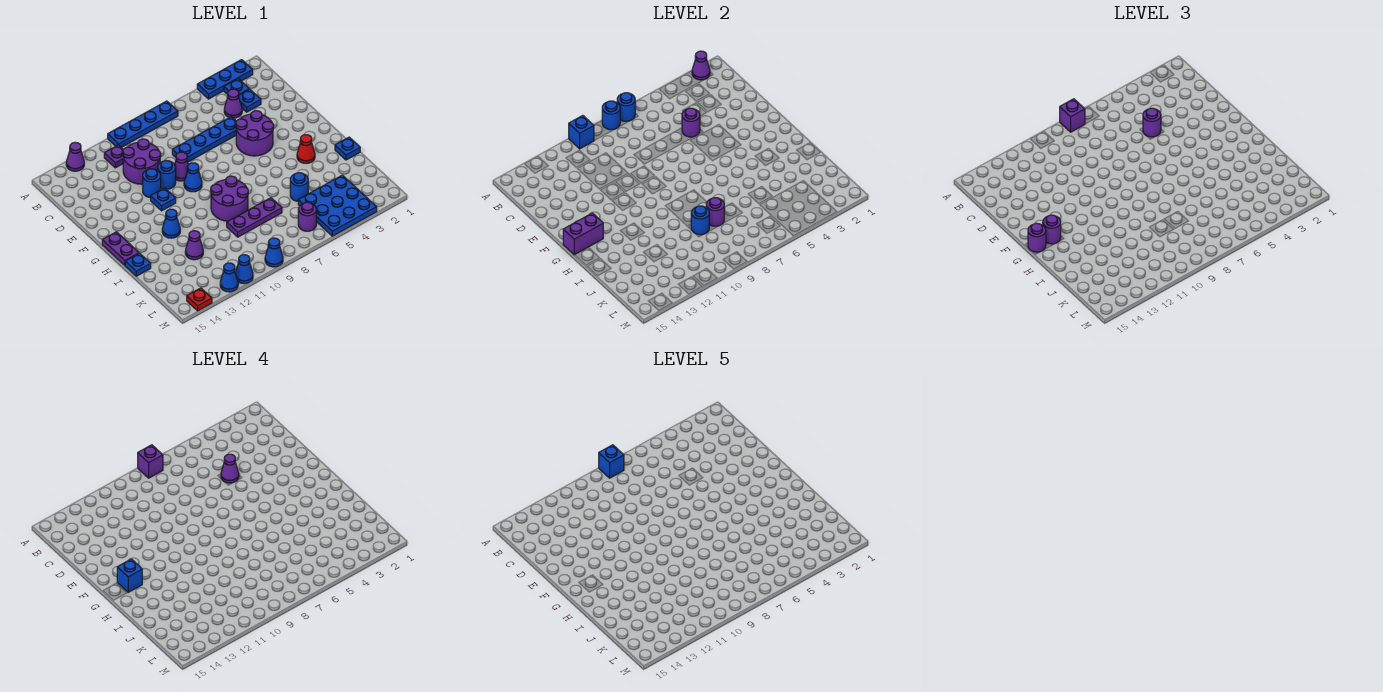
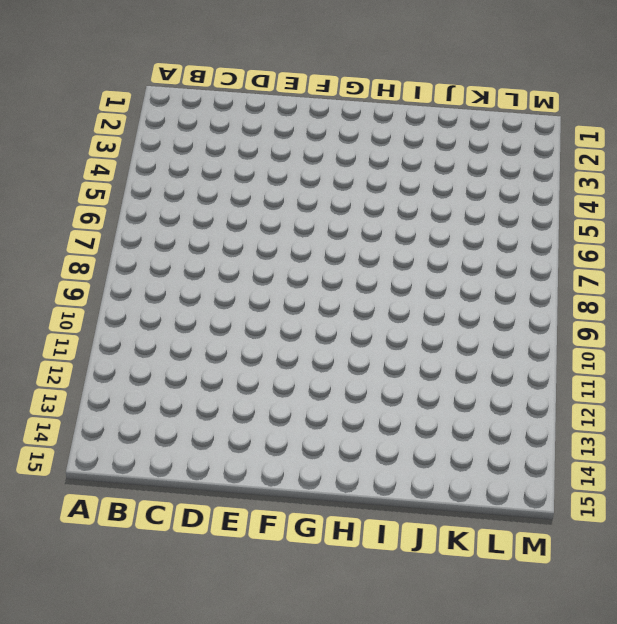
none -> blue 1x3 plate [197,60,253,99]
none -> blue 1x4 plate [108,101,178,147]
none -> purple 1x1 cone [66,142,84,171]
none -> blue 1x1 plate [224,79,249,95]

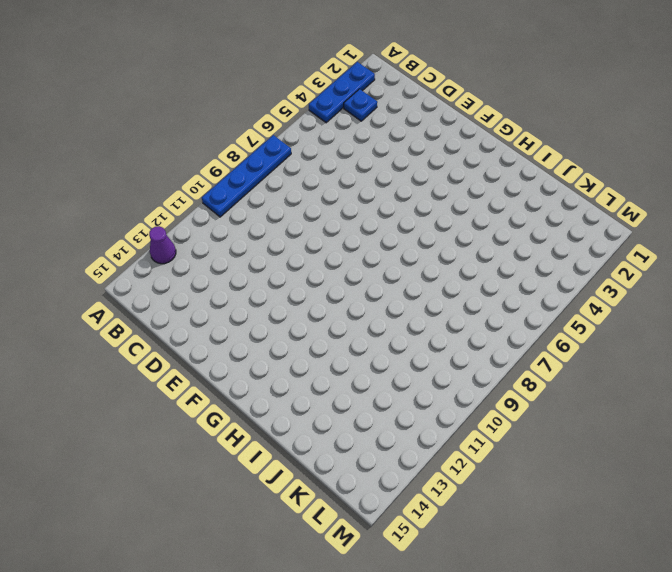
none -> purple 1x1 plate [104,145,123,168]
none -> blue 1x1 plate [239,89,261,112]
none -> purple 1x1 cone [224,89,242,118]
none -> purple 2x2 round brick [123,139,161,184]

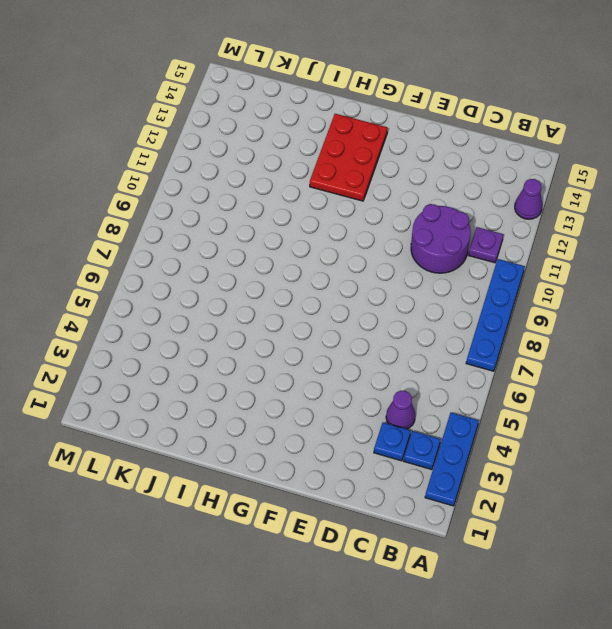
red 2x3 plate [310,114,388,201] -> blue 1x1 cone [162,209,180,238]
none -> blue 1x4 plate [172,117,236,162]
none -> purple 2x2 round brick [236,111,274,156]
none -> purple 1x1 cone [175,152,188,181]
none -> blue 1x1 round brick [158,161,176,189]

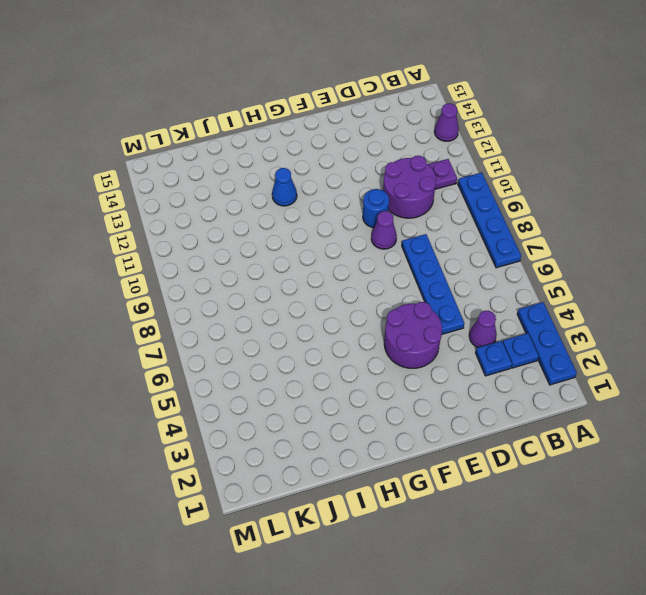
none -> blue 1x1 round brick [143,169,161,198]
none -> blue 1x1 cone [184,163,202,192]
none -> blue 1x1 plate [151,188,176,211]
none -> purple 1x2 plate [102,232,139,265]

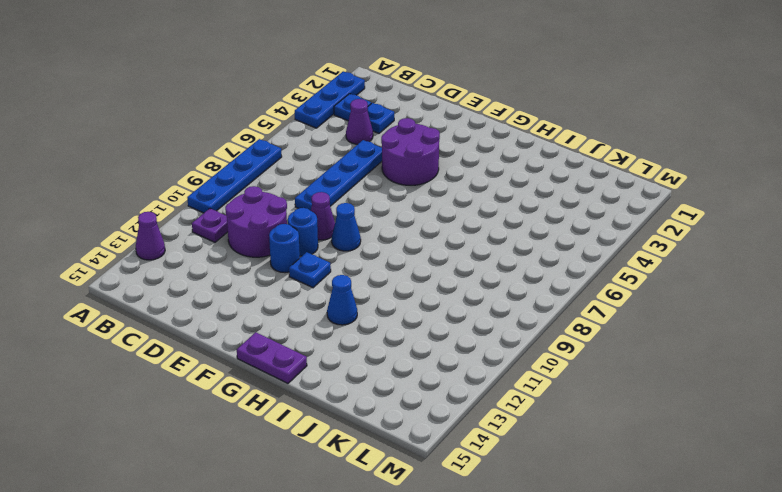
none -> red 1x1 cone [297,135,315,164]
none -> purple 2x2 round brick [211,176,248,221]
none -> blue 1x1 plate [335,137,360,160]
none -> blue 1x1 plate [125,253,151,276]

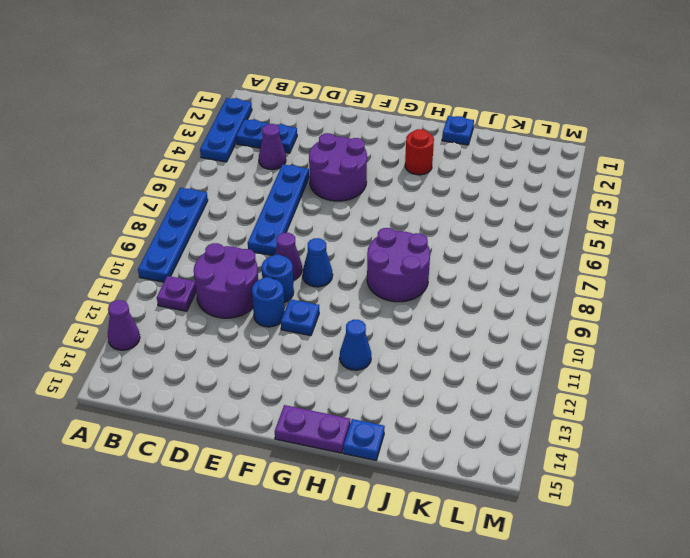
red 1x1 round brick [405,129,434,175] -> red 1x1 cone [297,135,315,164]
none -> blue 1x1 round brick [290,173,308,201]
none -> purple 1x3 plate [227,198,282,237]
none -> purple 1x1 cone [185,231,203,260]
none -> blue 3x3 plate [298,175,377,236]

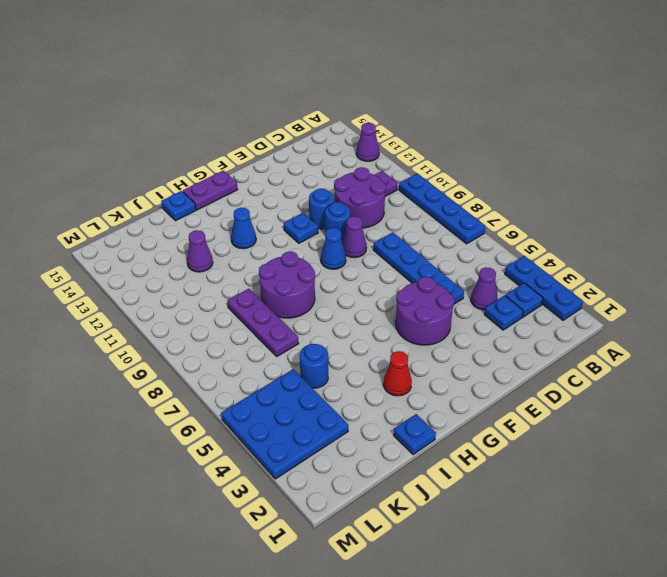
none -> purple 1x1 round brick [298,202,316,231]
none -> blue 1x1 cone [265,238,283,267]
none -> blue 1x1 cone [235,255,253,284]
none -> blue 1x1 cone [220,263,238,292]

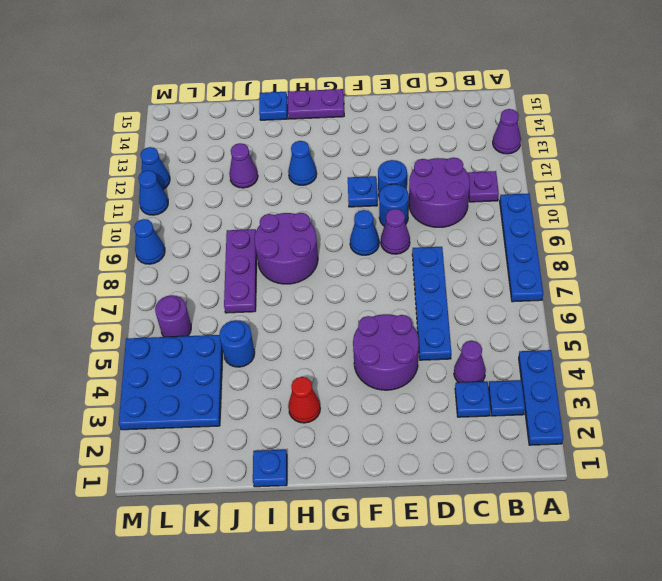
none -> red 1x1 plate [187,288,212,311]
none -> purple 1x1 cone [692,51,710,80]
none -> blue 1x1 round brick [617,93,635,121]
none -> blue 1x1 round brick [602,101,620,130]

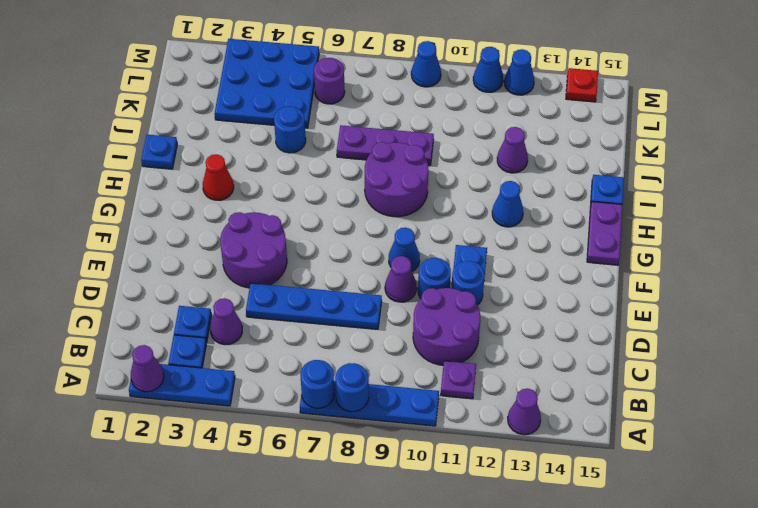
none -> blue 1x1 brick [569,115,594,149]
none -> purple 1x1 round brick [682,108,700,137]
none -> purple 1x2 brick [563,213,603,255]
none -> purple 1x1 round brick [706,198,724,226]

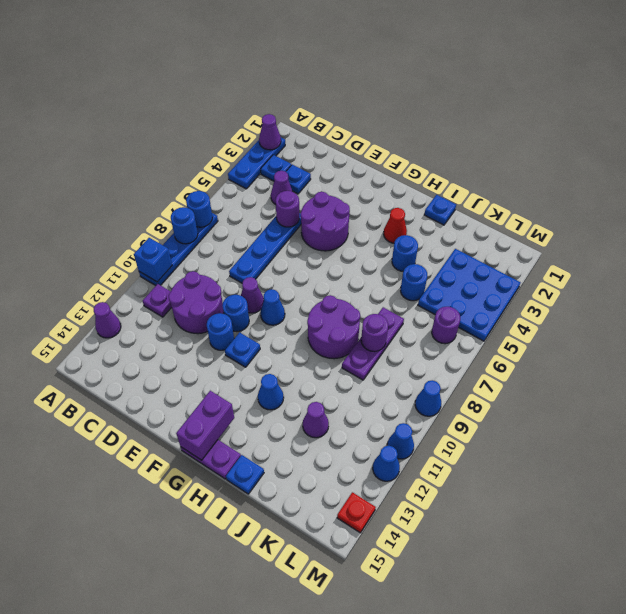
blue 1x1 round brick [392,235,418,271] -> blue 1x1 round brick moved to [691,206,709,235]
none -> purple 1x1 brick [1060,99,1085,132]
none -> purple 1x1 round brick [1143,108,1161,137]
none -> purple 1x1 round brick [1043,215,1061,244]
none -> purple 1x1 round brick [1028,223,1046,252]

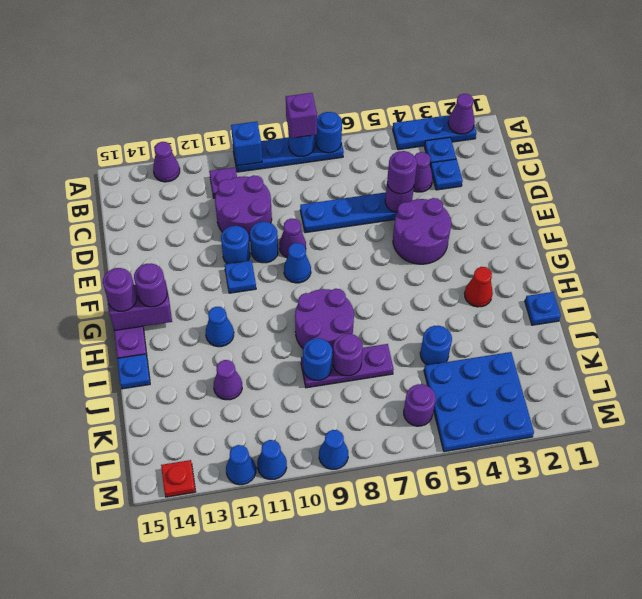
none -> purple 1x1 brick [138,445,163,478]
none -> purple 1x1 cone [221,454,239,483]
none -> blue 1x1 brick [117,559,142,592]
none -> blue 1x1 brick [599,445,624,478]

